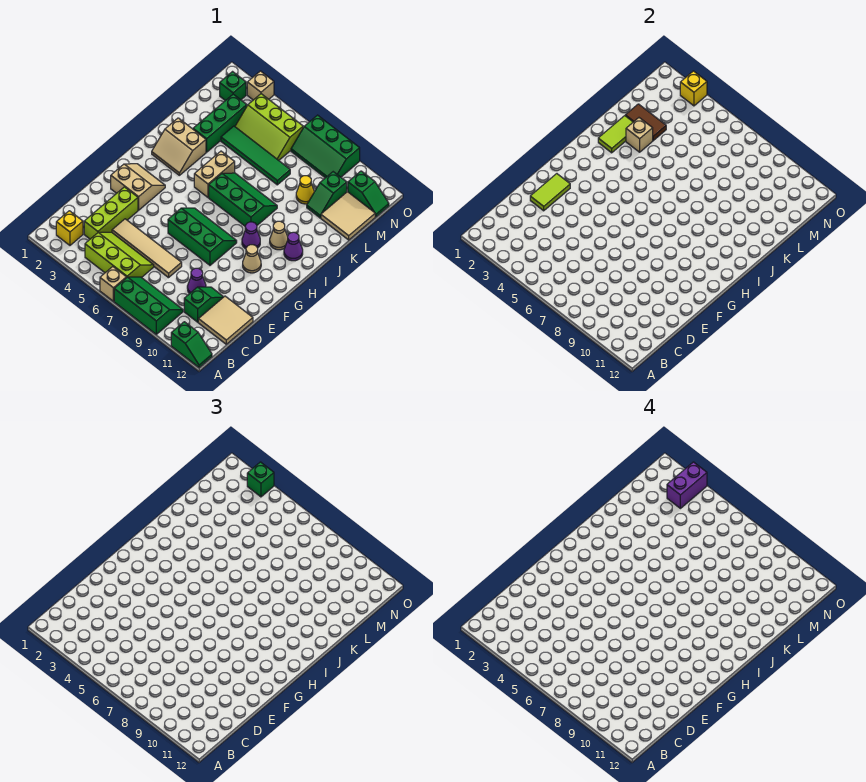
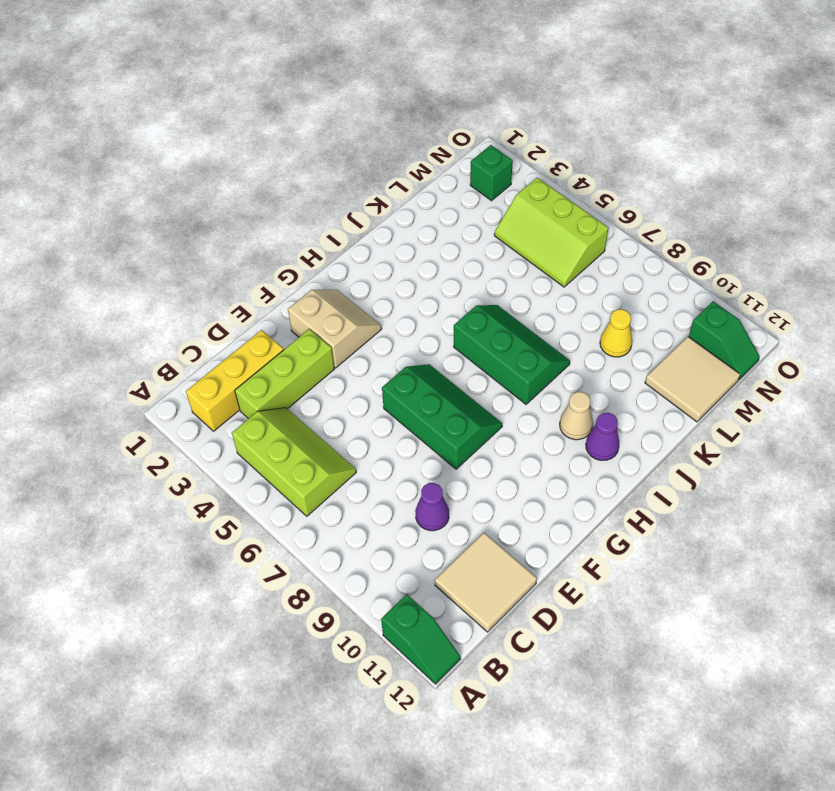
yellow 1x3 brick [186,330,284,431] -> yellow 1x1 brick [56,211,83,245]
none -> tan 1x1 brick [100,267,126,301]
none -> green 2x3 slope [114,277,183,334]
none -> green 1x2 slope [184,287,223,322]
none -> tan 1x4 tile [112,219,182,278]

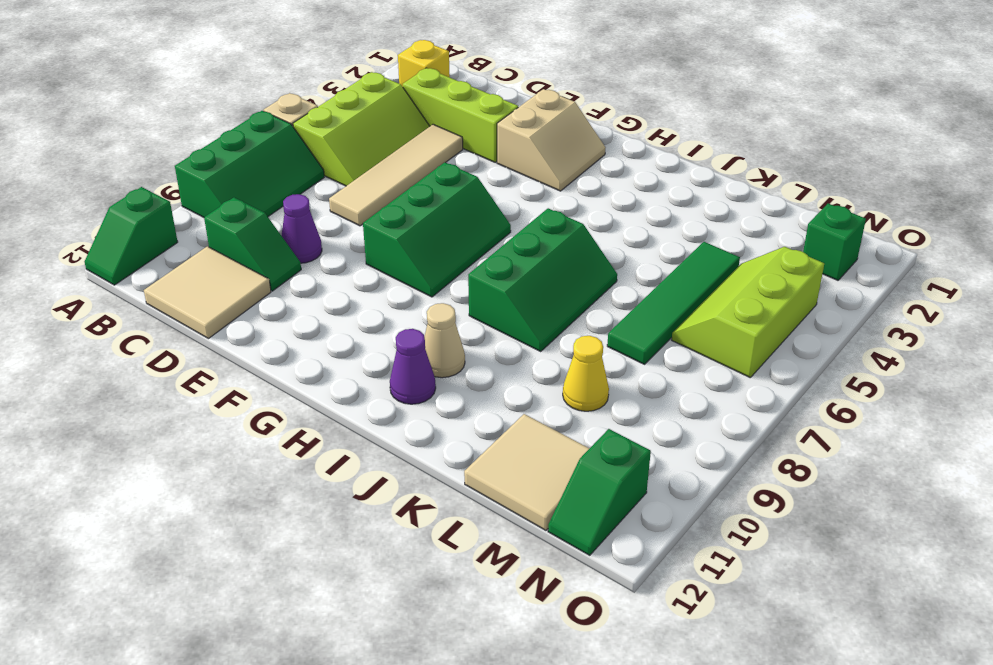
none -> tan 1x1 cone [243,245,261,273]
none -> purple 1x1 cone [242,222,260,249]
none -> tan 2x2 slope [152,118,206,175]
none -> tan 1x2 brick [194,151,235,197]

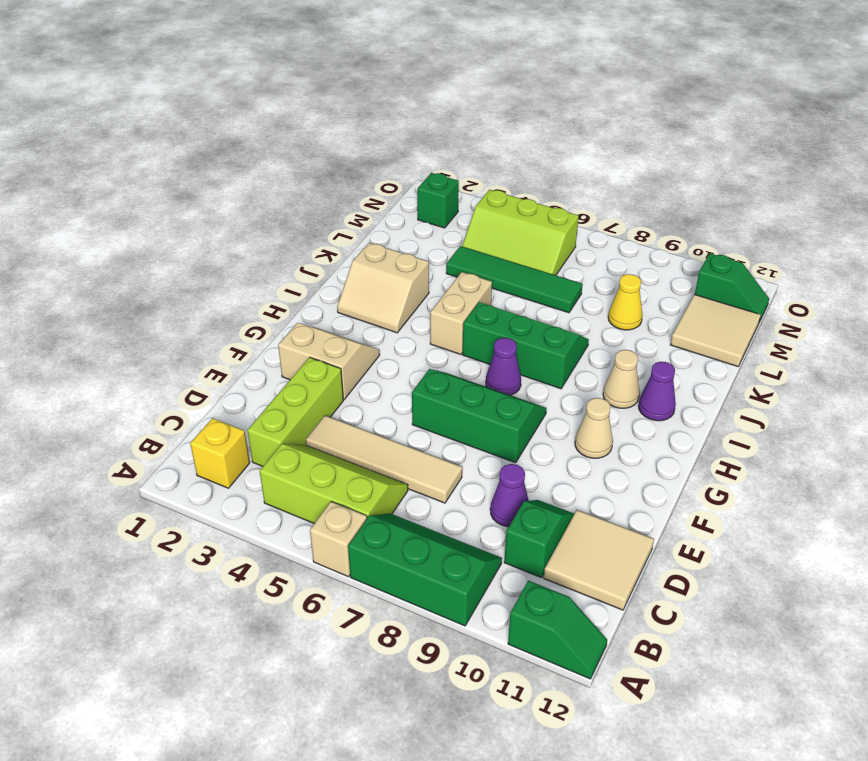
purple 1x1 cone [486,338,521,395] -> purple 1x1 cone moved to [242,222,260,249]
none -> green 1x3 brick [193,94,247,152]
none -> green 1x2 slope [307,172,347,218]
none -> green 2x3 slope [291,115,360,178]
none -> tan 1x1 brick [247,71,274,100]

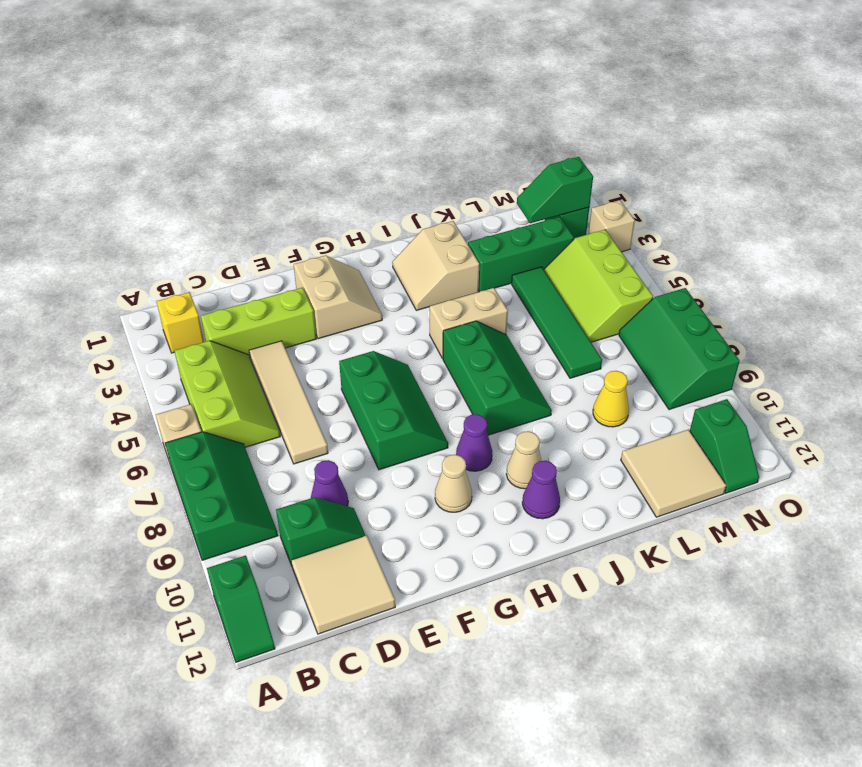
green 1x2 slope [517,157,593,223] -> green 1x2 slope moved to [307,172,347,218]
none -> lime 1x2 tile [530,174,570,211]
none -> lime 1x2 tile [598,116,633,153]
none -> tan 1x1 brick [626,118,653,152]
none -> brown 1x2 tile [625,104,666,141]

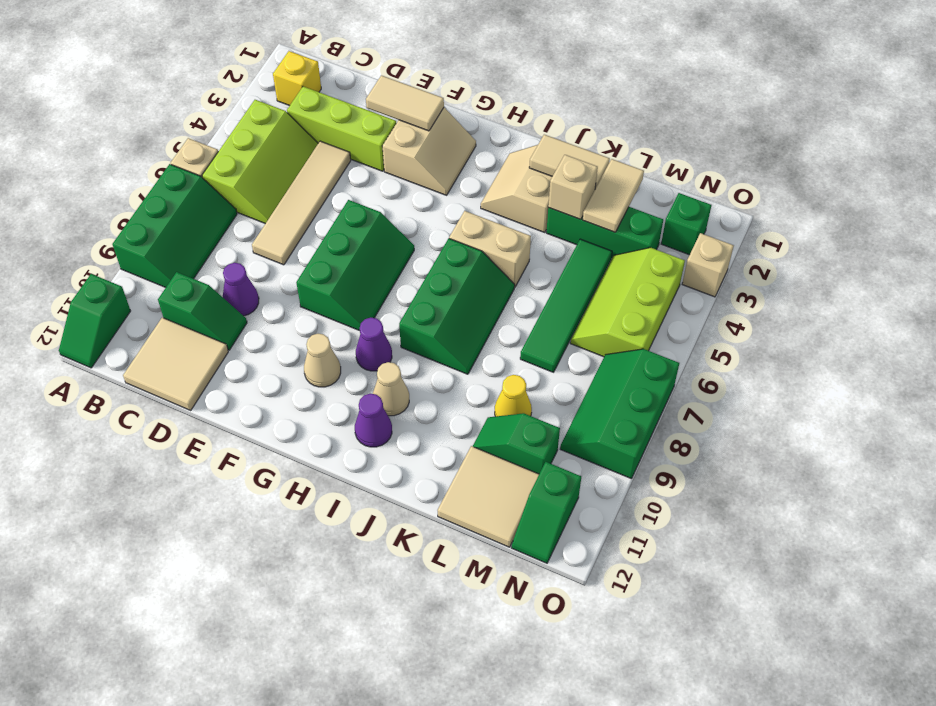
tan 1x2 tile [366,75,444,131] -> lime 1x2 tile [530,174,570,211]
tan 1x2 tile [529,135,610,189] -> lime 1x2 tile [598,116,633,153]
tan 1x2 tile [583,159,644,232] -> brown 1x2 tile [625,104,666,141]
none -> yellow 1x1 brick [680,71,707,106]
none -> green 1x1 brick [247,462,274,497]
none -> purple 1x2 brick [667,462,707,508]

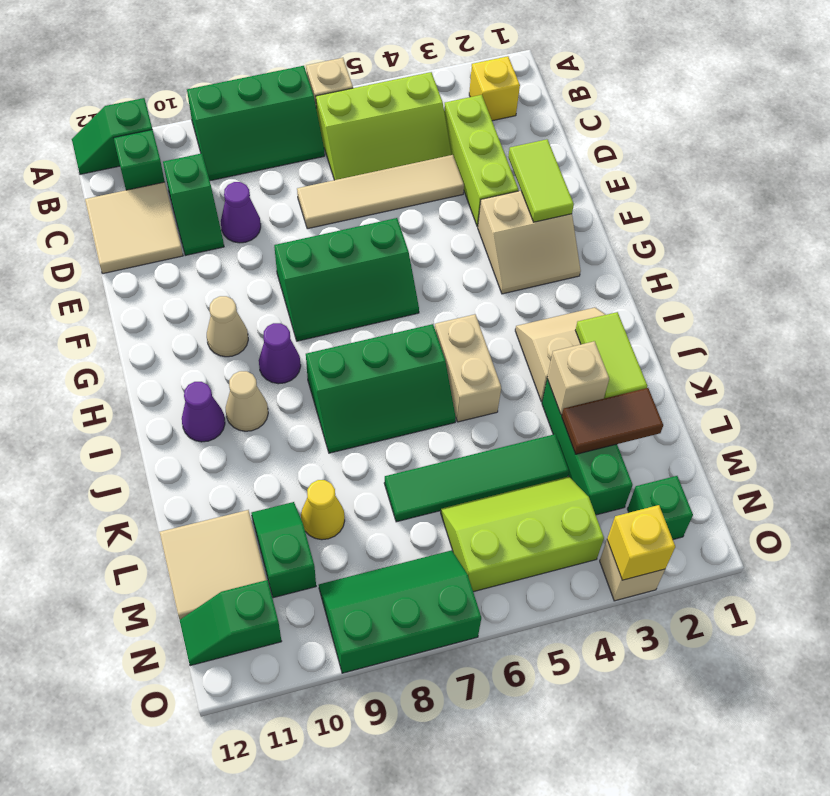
green 1x1 brick [114,130,165,190] -> green 1x1 brick moved to [247,462,274,497]
none -> purple 1x2 brick [667,462,707,508]

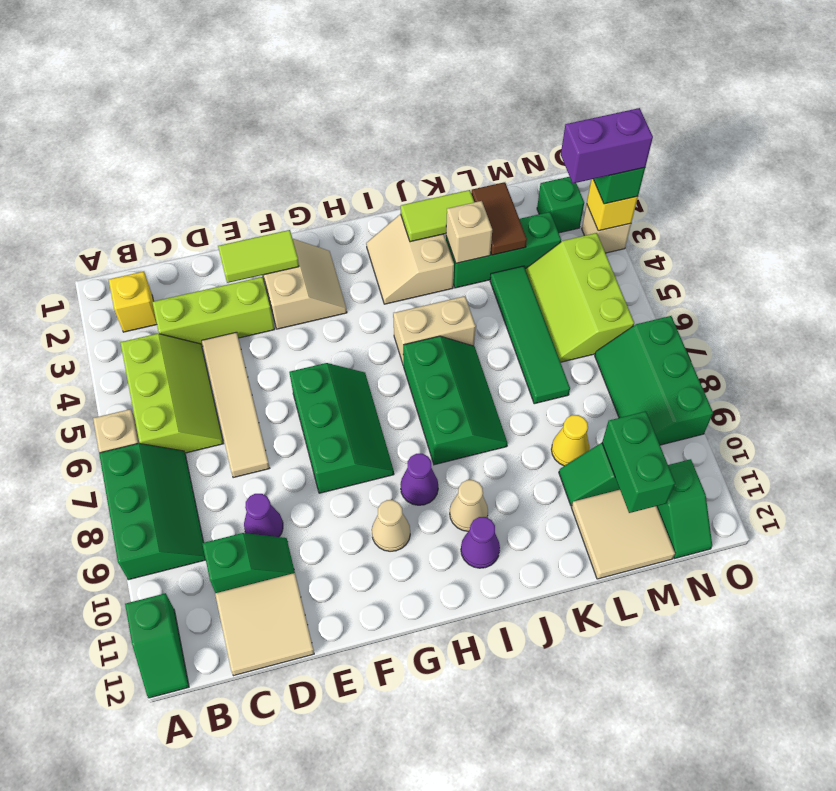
green 1x2 brick [602,411,675,513] -> none

